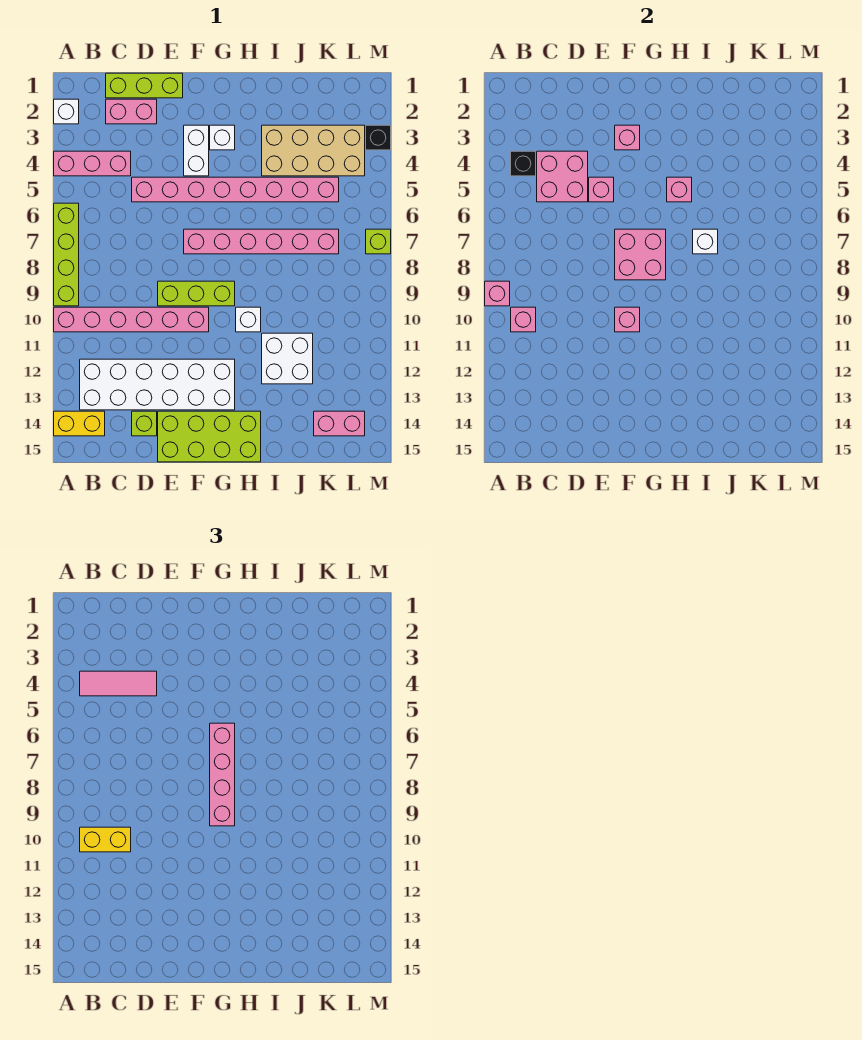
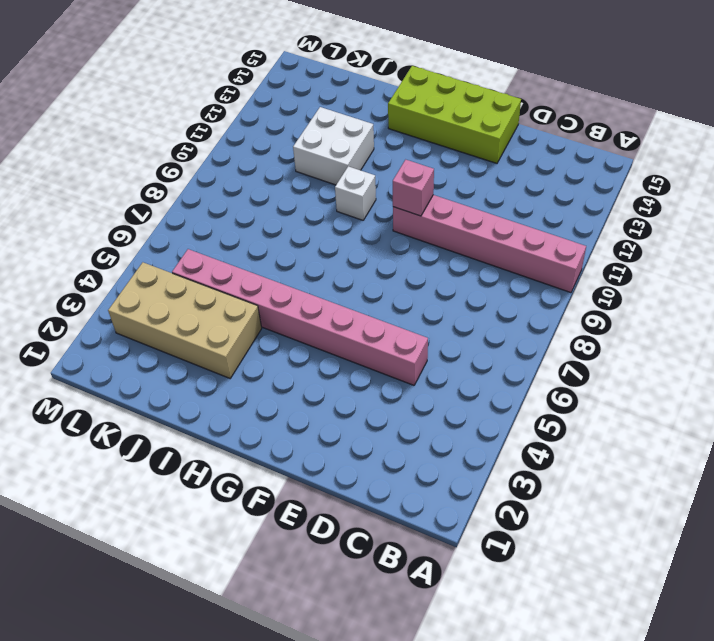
none -> white 1x1 brick [54,99,79,124]
none -> pink 1x3 brick [54,151,131,176]
none -> lime 1x4 brick [54,203,79,306]
none -> yellow 1x2 brick [54,411,105,436]

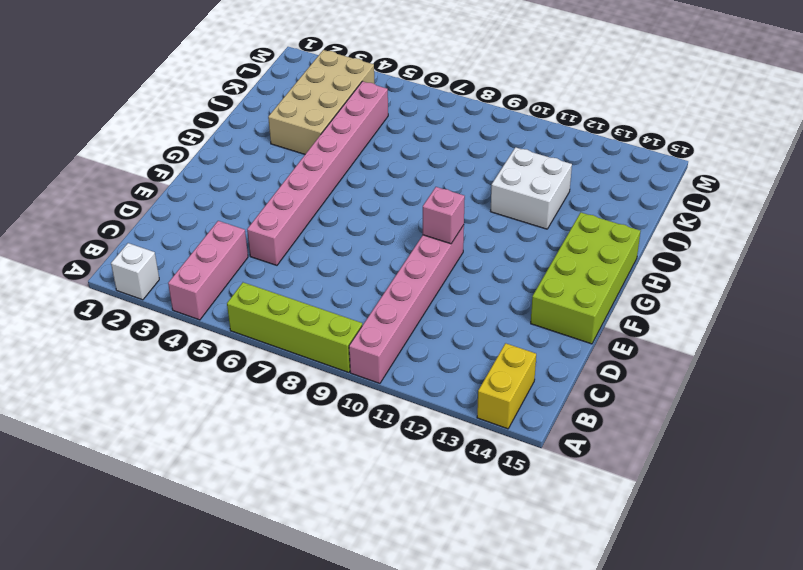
none -> white 2x6 brick [80,359,235,410]
none -> lime 1x3 brick [106,73,183,98]
none -> pink 1x2 brick [106,99,157,124]
none -> lime 1x1 brick [132,411,157,436]

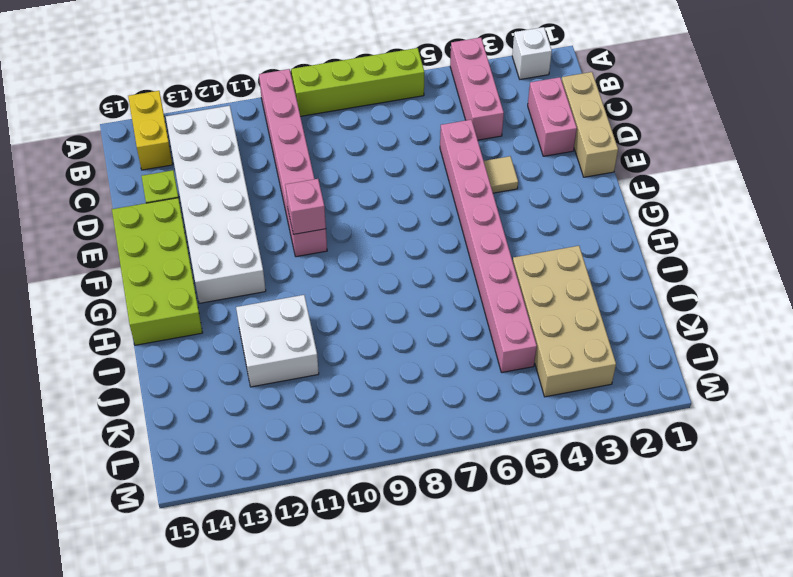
tan 1x3 brick [562,72,618,177] -> lime 1x3 brick [106,73,183,98]
tan 1x1 tile [484,156,518,193] -> none
none -> lime 1x3 brick [158,281,235,306]
none -> white 1x2 brick [184,125,209,176]
none -> pink 1x6 brick [184,229,339,254]
none -> white 1x1 brick [210,125,235,150]

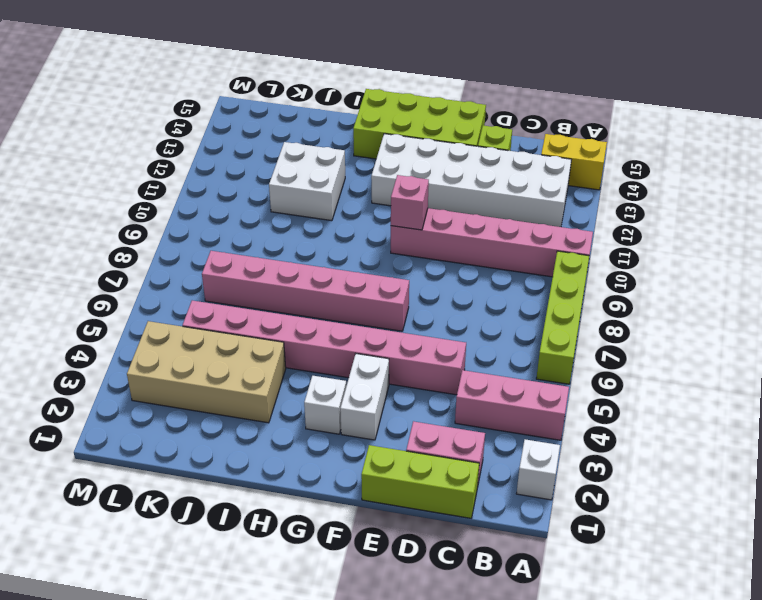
none -> lime 1x3 brick [158,281,235,306]
none -> white 1x1 brick [236,307,261,332]
none -> pink 1x2 brick [314,411,365,436]
none -> black 1x1 brick [366,125,391,150]

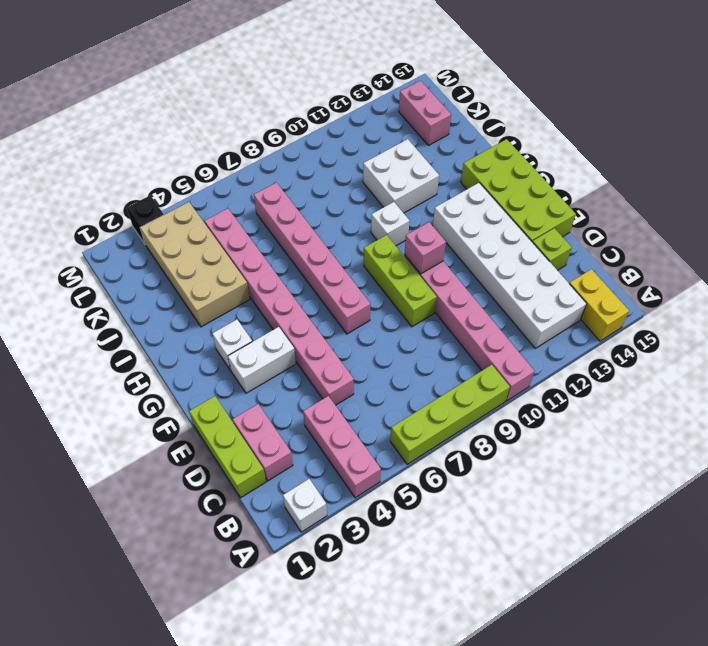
none -> lime 1x1 brick [366,229,391,254]
none -> pink 1x1 brick [485,281,510,306]
none -> black 1x1 brick [511,151,536,176]
none -> pink 1x1 brick [511,307,536,332]

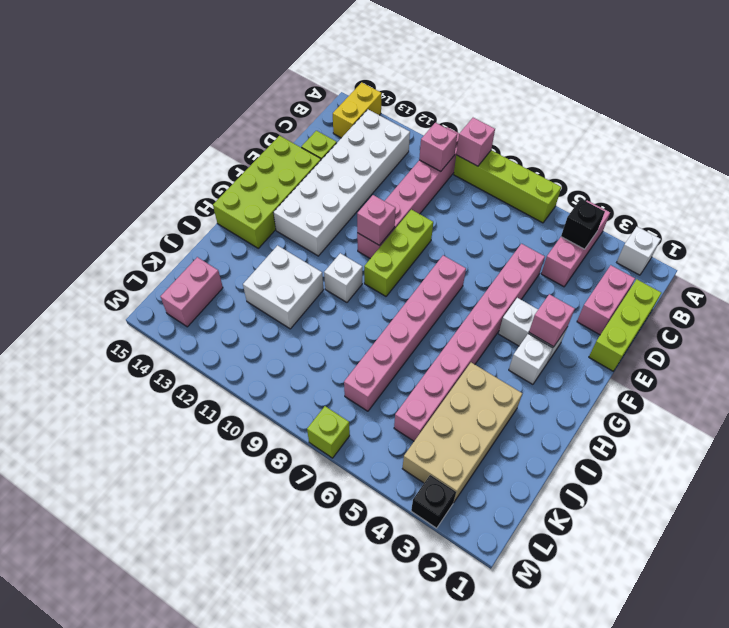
none -> pink 2x2 brick [537,151,588,202]
none -> pink 1x1 brick [589,177,614,202]
none -> pink 2x2 brick [615,229,666,280]
none -> pink 1x1 brick [667,177,692,202]

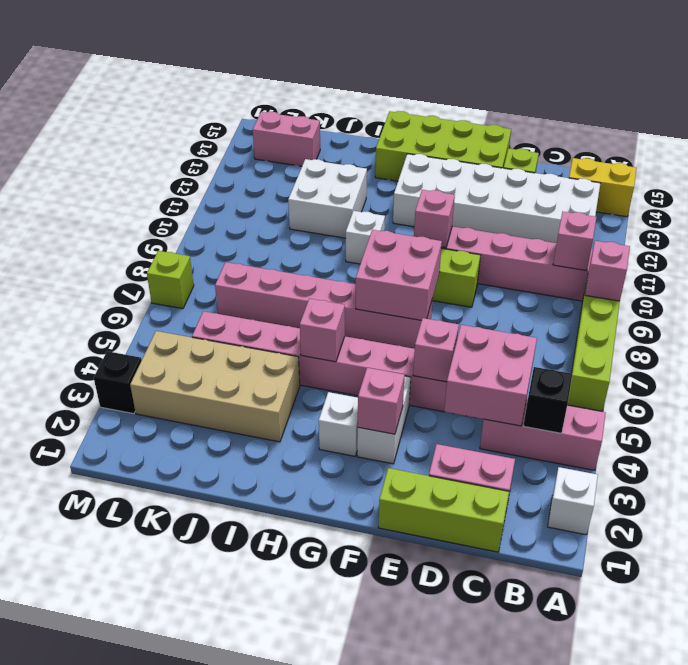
none -> white 1x1 brick [693,229,718,254]
none -> pink 1x3 tile [80,671,157,696]
none -> yellow 1x2 brick [80,827,131,852]
none -> pink 1x4 brick [210,723,235,826]

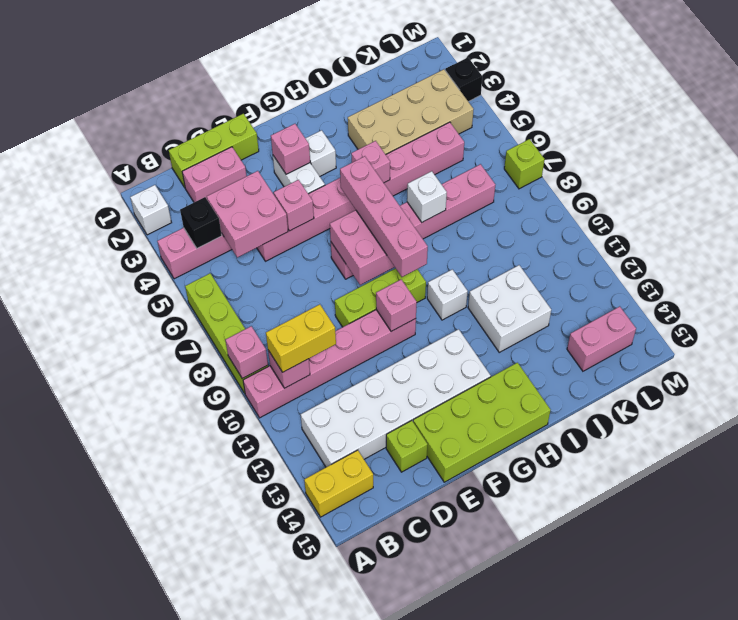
none -> pink 1x3 tile [80,671,157,696]

